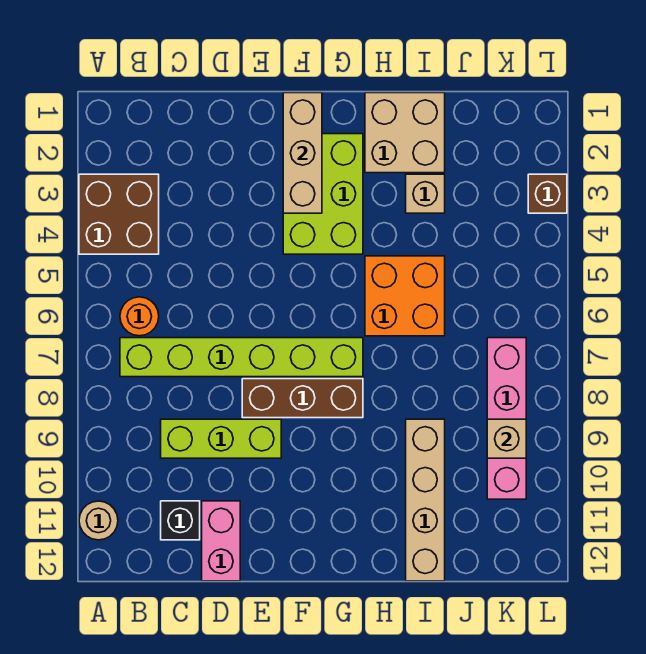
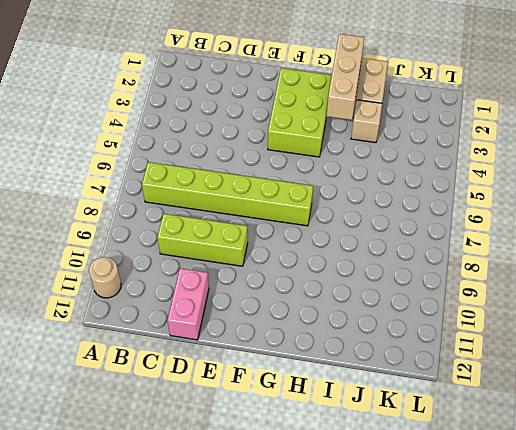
tan 1x3 brick [326,34,364,120] -> tan 1x3 brick moved to [283,93,322,213]
none -> brown 2x2 brick [79,174,159,254]
none -> orange 1x1 round brick [120,297,159,336]
none -> black 1x1 brick [161,501,200,540]

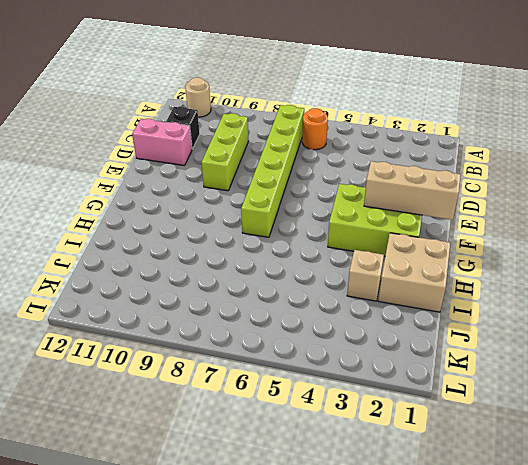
none -> brown 2x2 brick [79,174,159,254]
none -> brown 1x3 brick [242,379,363,418]
none -> orange 2x2 brick [365,256,445,336]

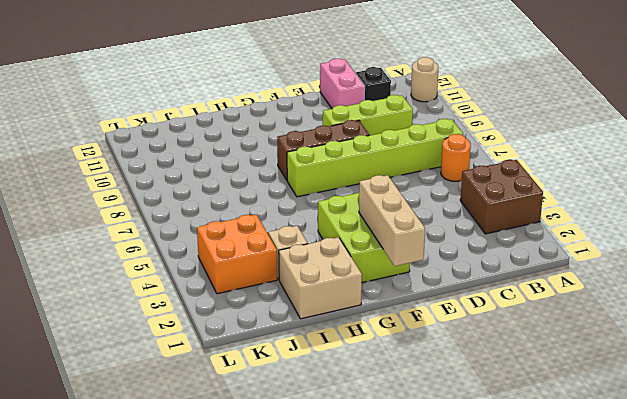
orange 2x2 brick [197,214,277,294] -> orange 2x2 brick moved to [365,256,445,336]
none -> tan 1x4 brick [406,419,445,581]
none -> pink 1x4 brick [487,338,526,499]
none -> brown 1x1 brick [528,174,567,213]

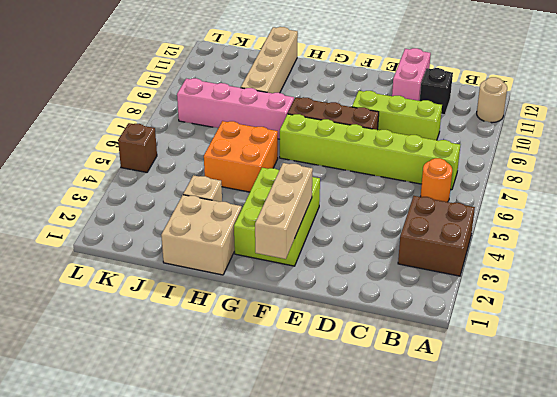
pink 1x4 brick [177,78,294,139] -> pink 1x4 brick turned to [487,338,526,499]
brown 1x1 brick [118,123,157,172] -> brown 1x1 brick moved to [528,174,567,213]
none -> tan 1x1 brick [487,419,526,458]

